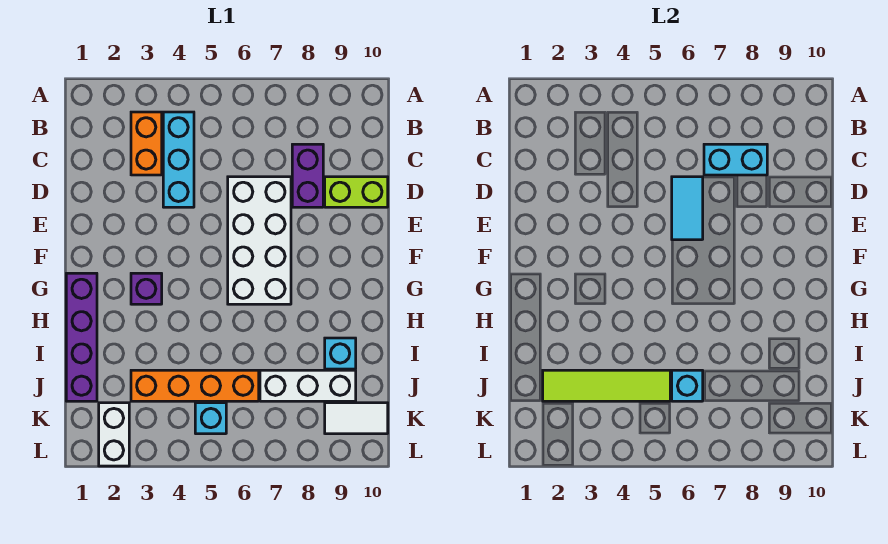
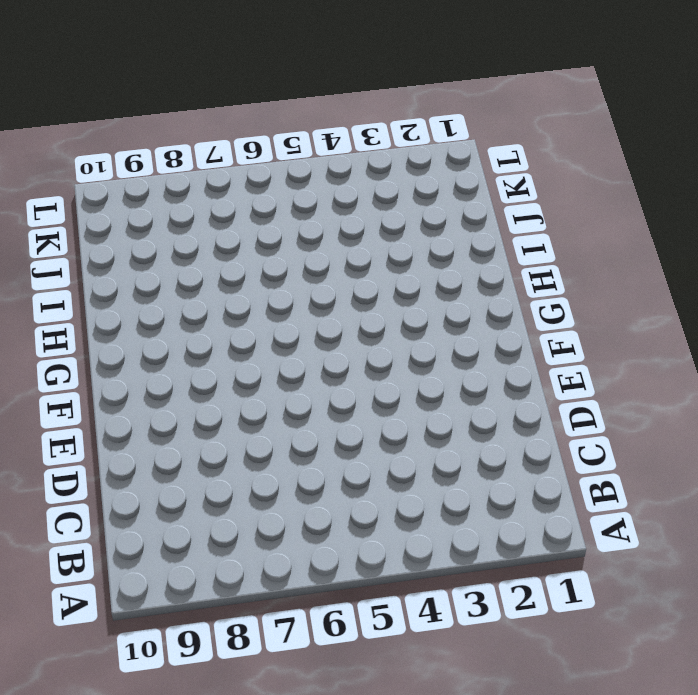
none -> orange 1x2 brick [131,112,162,175]
none -> cyan 1x3 brick [163,112,194,207]
none -> purple 1x2 brick [292,144,323,207]

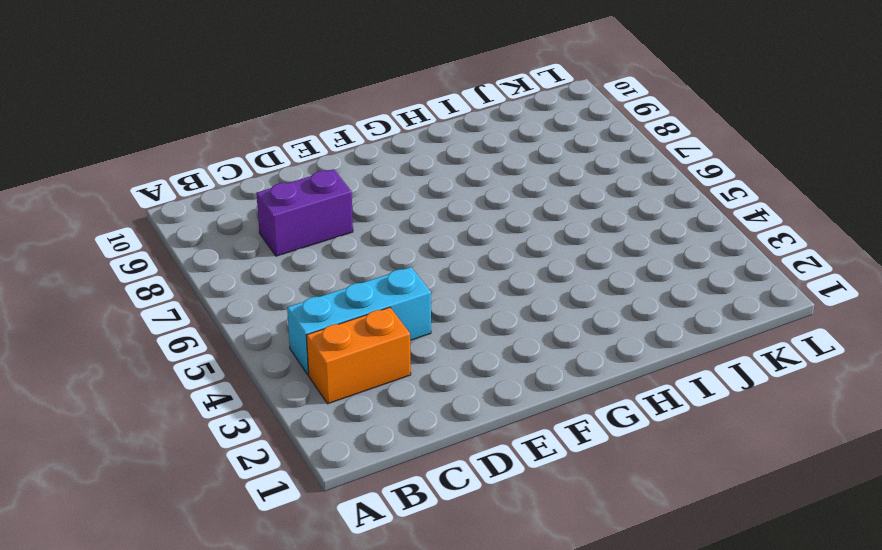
none -> white 2x4 brick [228,177,291,304]
none -> lime 1x2 brick [325,177,388,207]
none -> purple 1x4 brick [66,273,97,401]

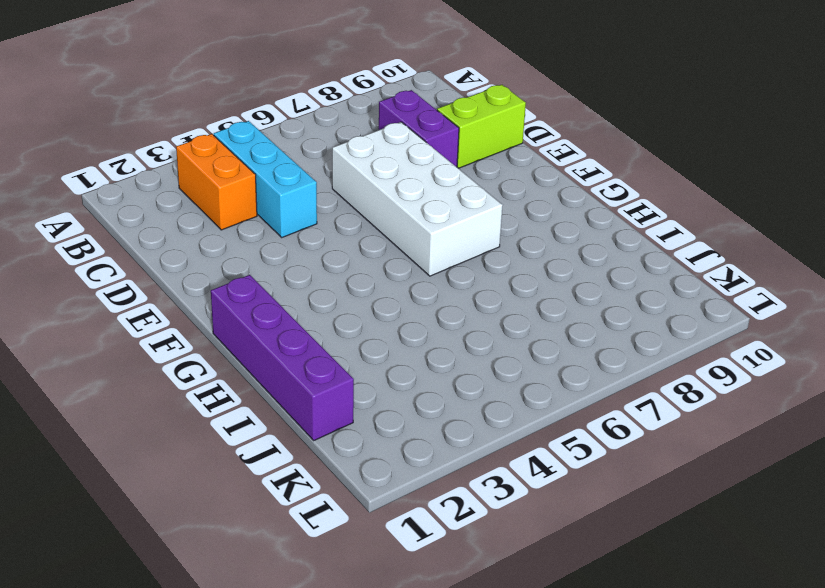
none -> purple 1x1 brick [131,273,162,304]
none -> cyan 1x1 brick [325,338,356,369]
none -> orange 1x4 brick [131,370,259,401]

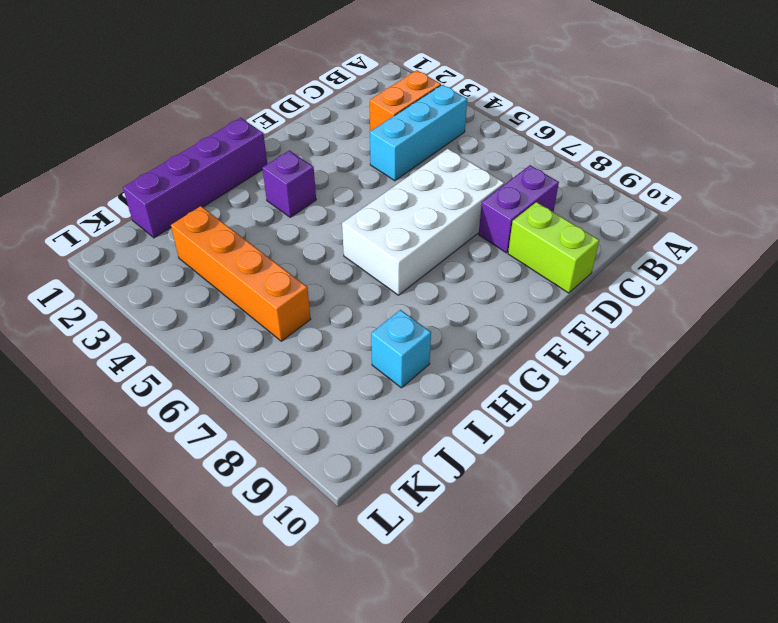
none -> white 1x3 brick [260,370,356,401]
none -> white 1x2 brick [99,403,129,466]
none -> cyan 1x1 brick [195,403,226,434]

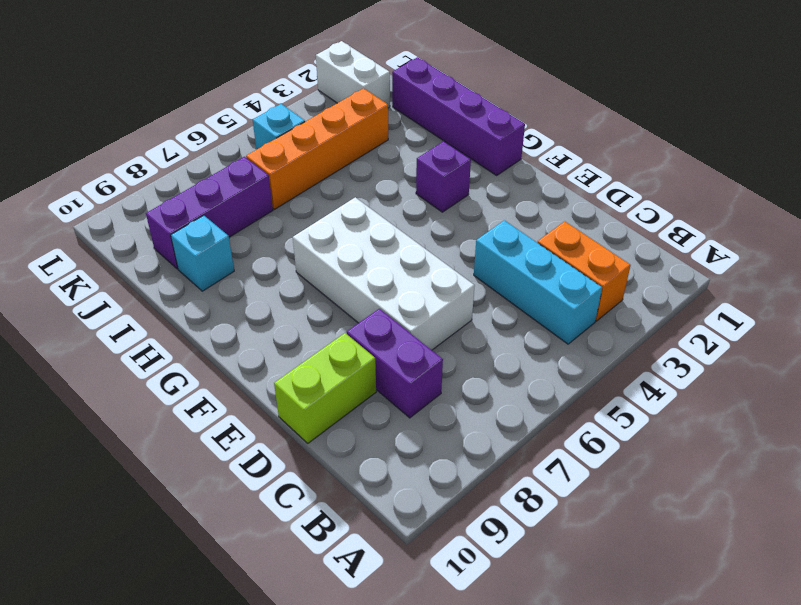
purple 1x3 brick [146,157,273,269] -> white 1x3 brick [260,370,356,401]
none -> white 1x2 tile [325,403,388,434]
none -> cyan 1x2 brick [704,144,767,175]
none -> cyan 1x2 tile [672,177,703,240]

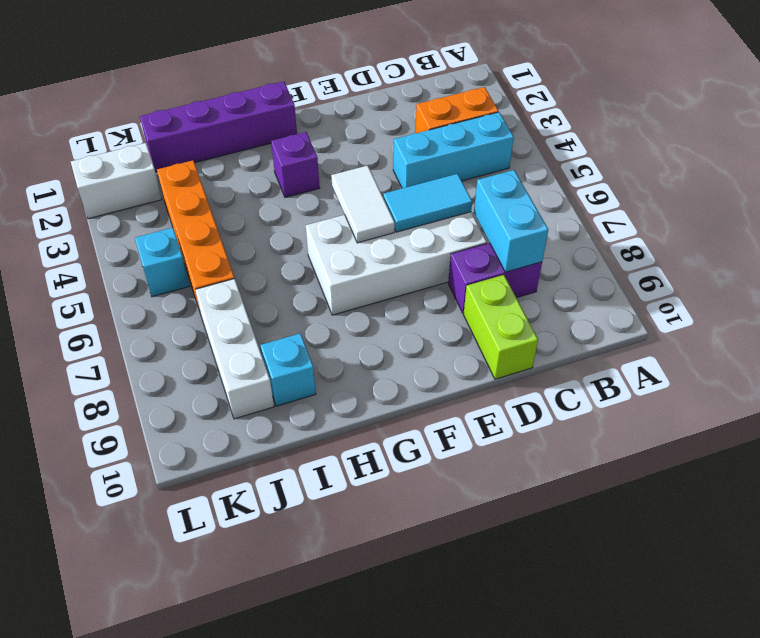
white 1x2 tile [331,166,395,243] -> white 1x2 tile moved to [325,403,388,434]
none -> lime 1x4 tile [543,370,670,401]
none -> cyan 1x1 brick [672,370,703,401]

